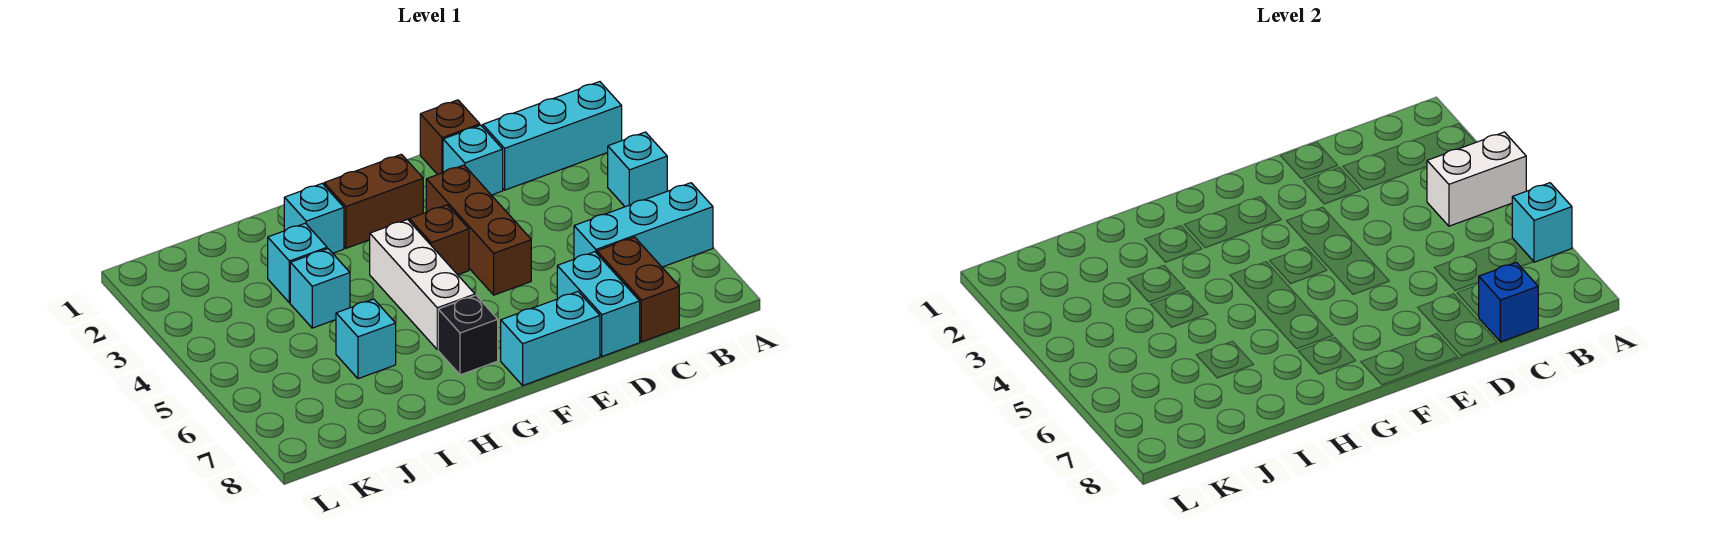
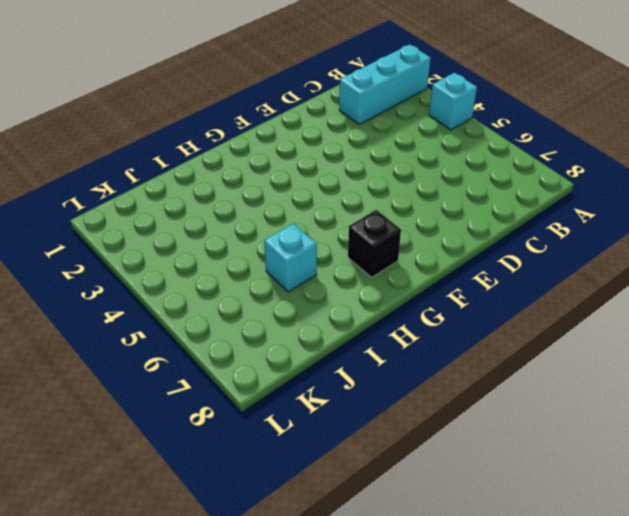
none -> cyan 1x3 brick [574,183,713,267]
none -> brown 1x2 brick [597,237,679,342]
none -> brown 1x1 brick [420,100,480,175]

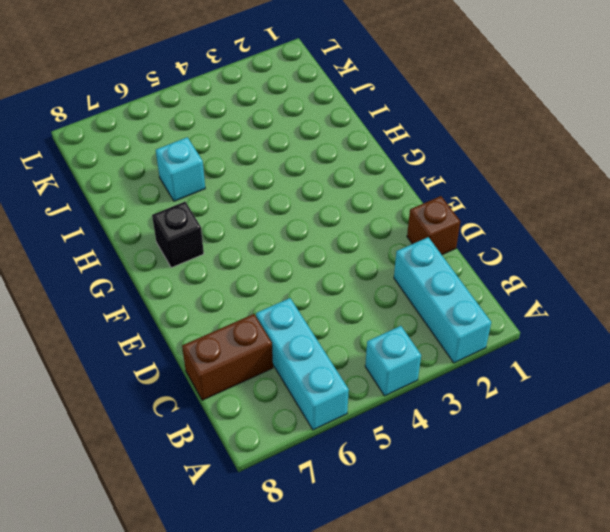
none -> cyan 1x1 brick [443,125,503,195]
none -> cyan 1x2 brick [557,252,640,356]
none -> brown 1x3 brick [426,165,531,295]

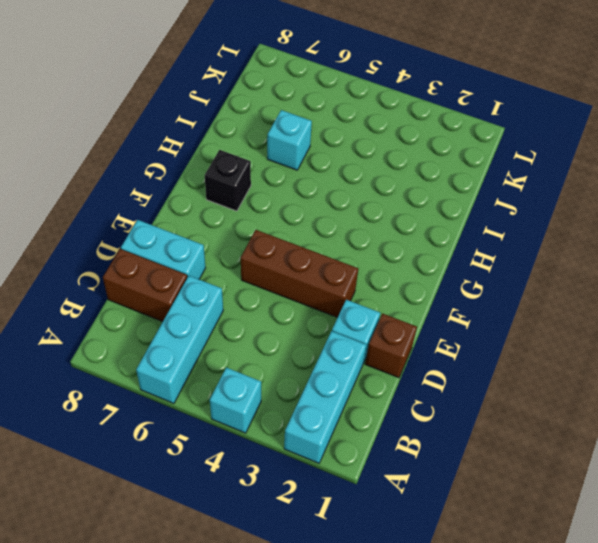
none -> cyan 1x2 brick [501,292,600,385]
none -> brown 1x2 brick [324,154,423,248]
none -> brown 1x1 brick [409,205,469,275]

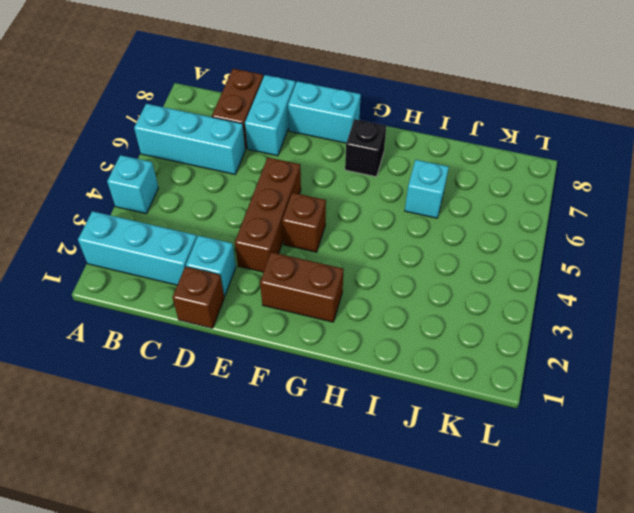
none -> white 1x3 brick [370,219,475,349]
none -> cyan 1x1 brick [284,184,344,253]
none -> cyan 1x1 brick [268,223,327,303]

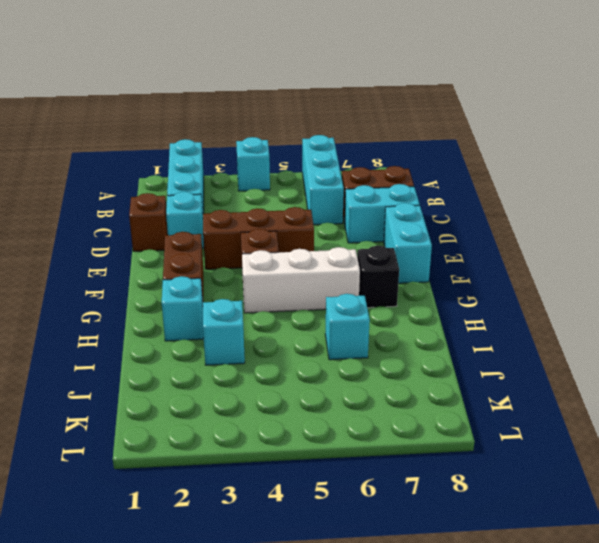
none -> cyan 1x1 brick [290,249,350,328]
none -> white 1x2 brick [1427,132,1526,226]
none -> cyan 1x1 brick [1512,183,1572,262]

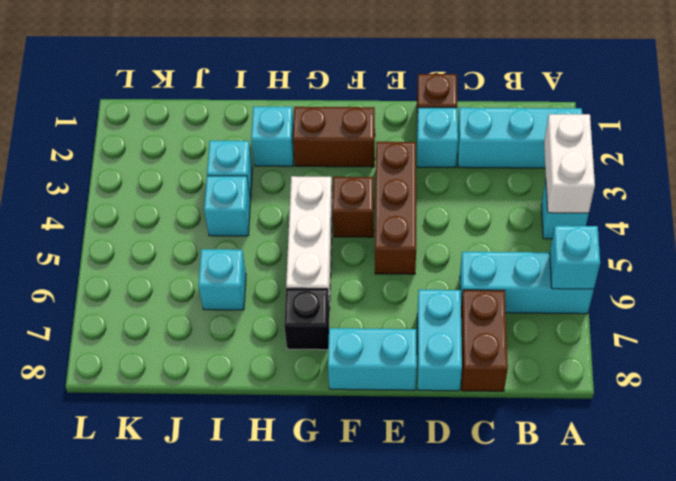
white 1x2 brick [544,114,595,213] -> white 1x2 brick turned to [1427,132,1526,226]
none -> blue 1x1 brick [1478,262,1538,342]

